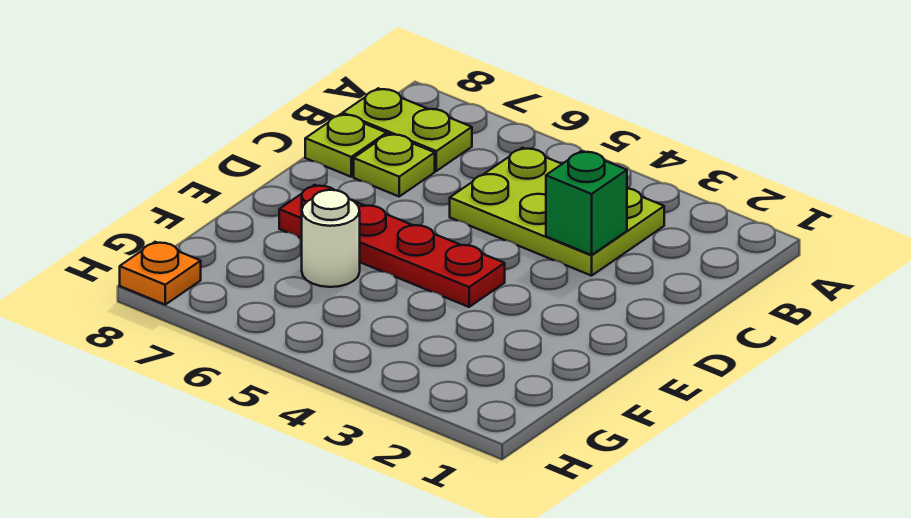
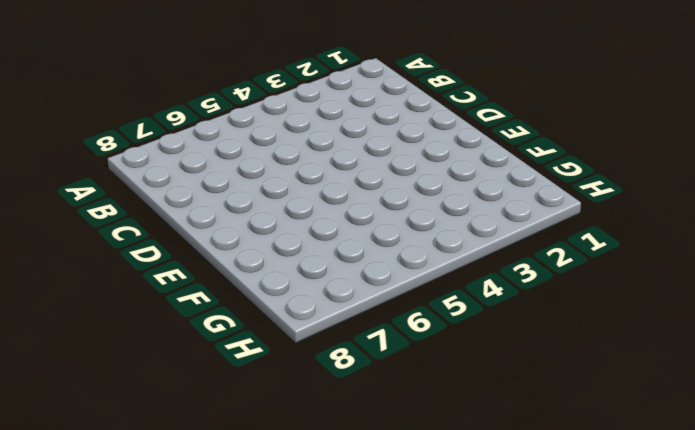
none -> lime 2x3 plate [450,148,664,276]
none -> lime 1x2 plate [343,88,472,171]

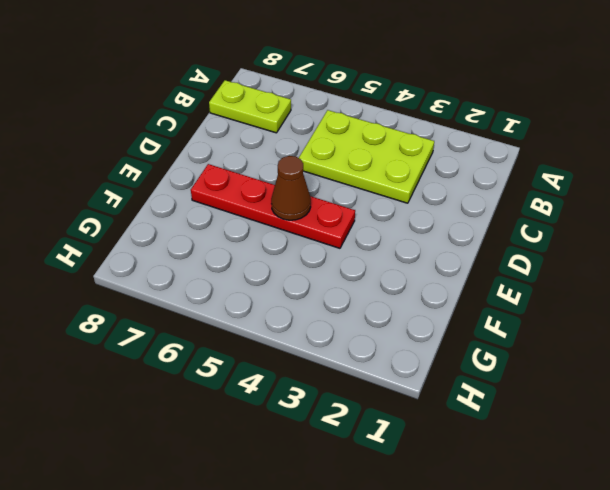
brown 1x1 cone [271,156,311,220] -> none
none -> lime 1x1 plate [354,134,435,196]
none -> lime 1x1 plate [305,114,387,177]

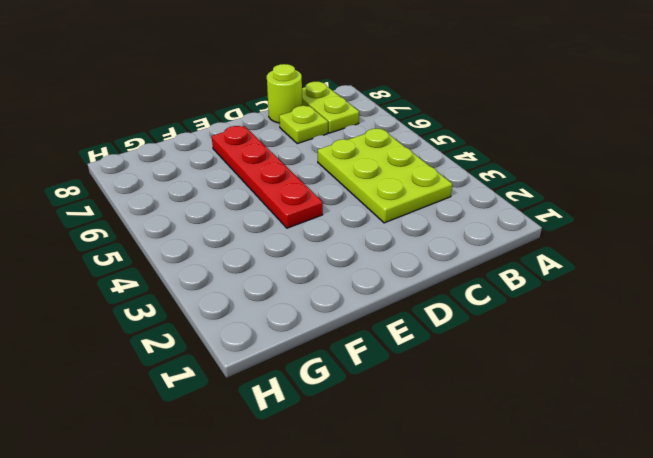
lime 1x1 round brick [267,64,302,123] -> lime 1x1 plate [305,114,387,177]
none -> white 1x1 round brick [302,190,360,287]
none -> orange 1x1 plate [120,242,201,305]

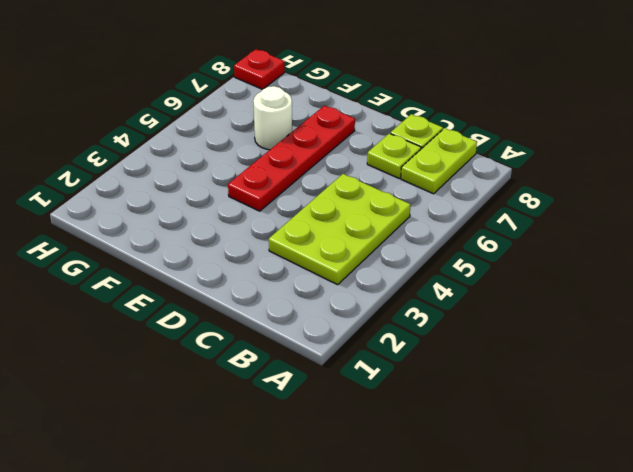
red 1x1 plate [234,49,284,89] -> orange 1x1 plate [120,242,201,305]
none -> green 1x1 brick [546,151,627,255]

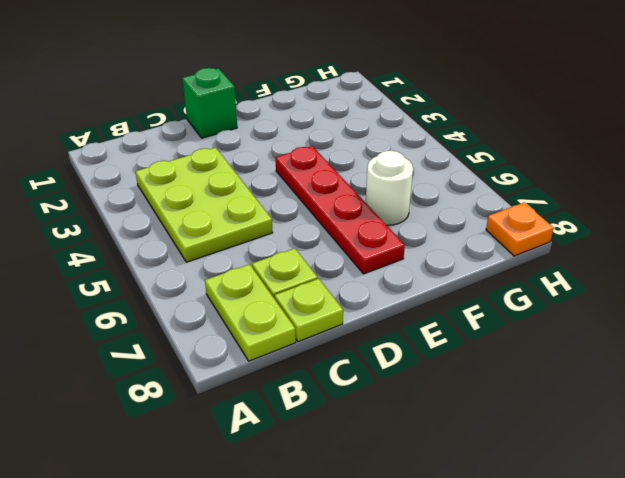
green 1x1 brick [182,68,237,138] -> green 1x1 brick moved to [546,151,627,255]

